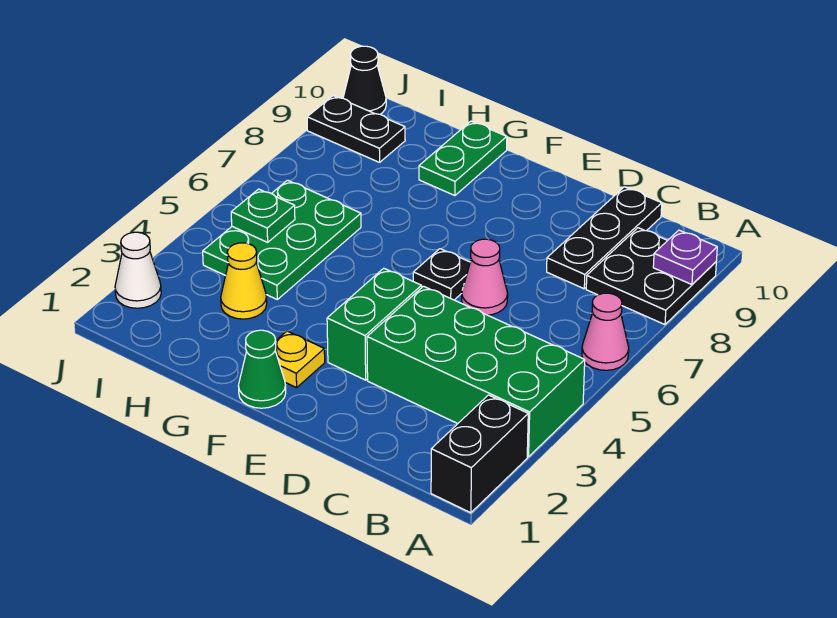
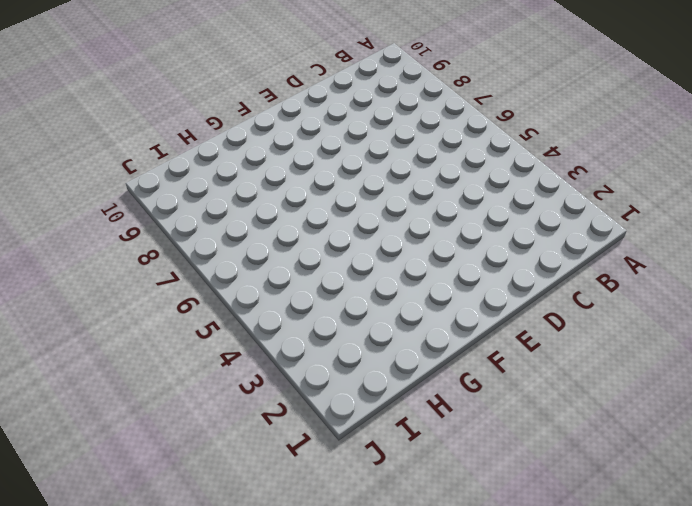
none -> black 1x2 brick [431,395,528,513]
none -> green 2x4 brick [367,286,585,457]
none -> pink 1x1 cone [582,293,629,370]

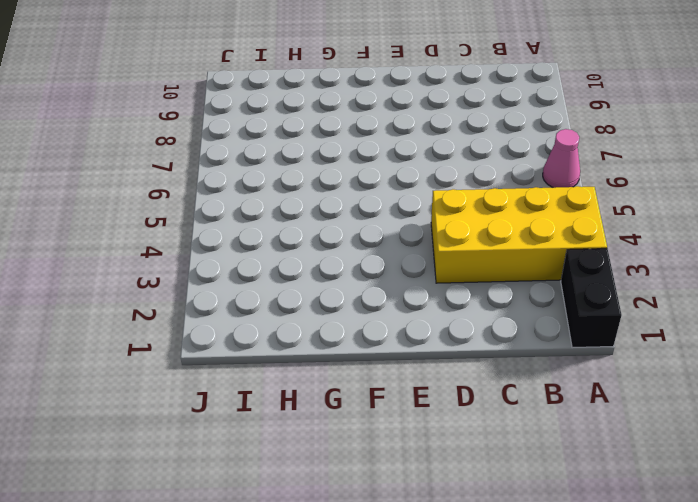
yellow 2x4 brick [431,186,607,283] -> green 2x4 brick [367,286,585,457]
none -> black 2x2 plate [586,228,716,325]
none -> black 1x3 plate [547,187,662,289]
none -> pink 1x1 cone [462,239,508,315]

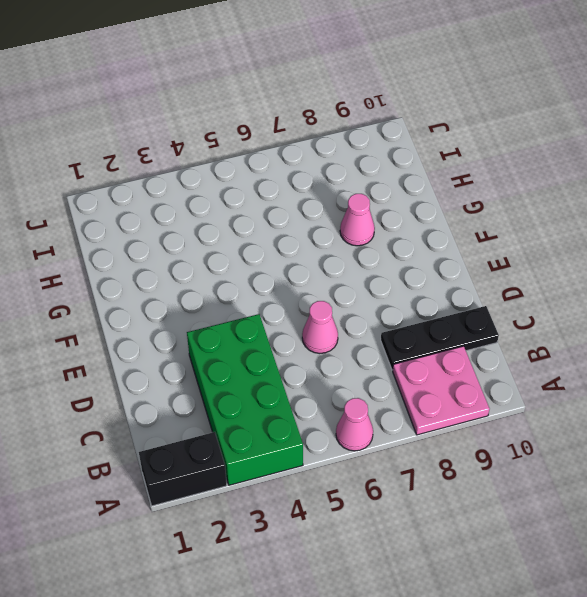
pink 2x2 plate [393,346,490,435] -> black 2x2 plate [586,228,716,325]
pink 1x1 cone [340,194,375,246] -> none
none -> green 1x2 brick [327,268,422,380]
none -> black 1x1 plate [413,249,470,300]
none -> green 1x1 cone [238,330,286,408]

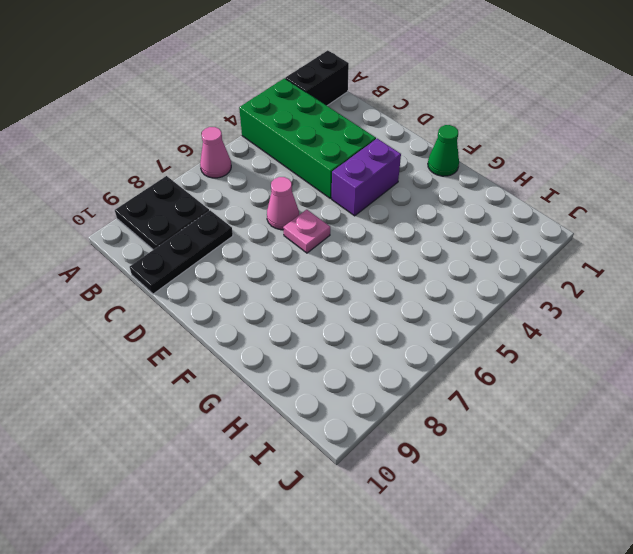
purple 1x2 brick [332,139,401,216] -> green 1x2 brick [327,268,422,380]
pink 1x1 plate [283,210,330,253] -> black 1x1 plate [413,249,470,300]
none -> yellow 1x1 plate [275,331,325,388]
none -> green 1x2 plate [419,121,507,196]
none -> yellow 1x1 cone [221,243,267,319]

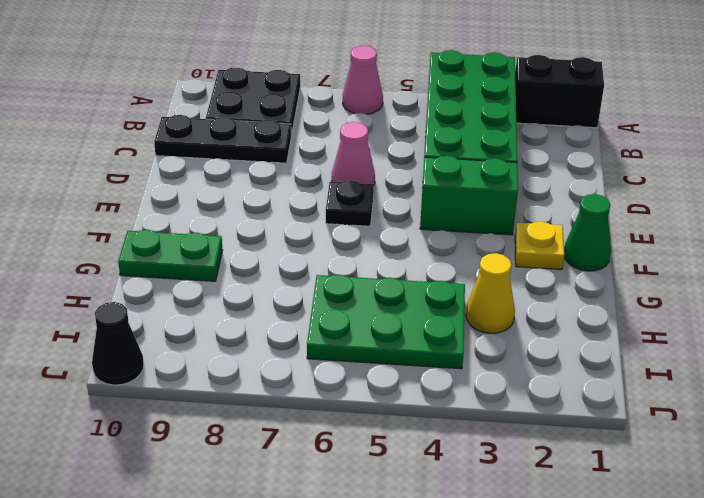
none -> black 1x2 plate [307,96,405,162]
none -> white 1x1 cone [115,232,161,308]
none -> purple 1x1 plate [653,230,717,285]

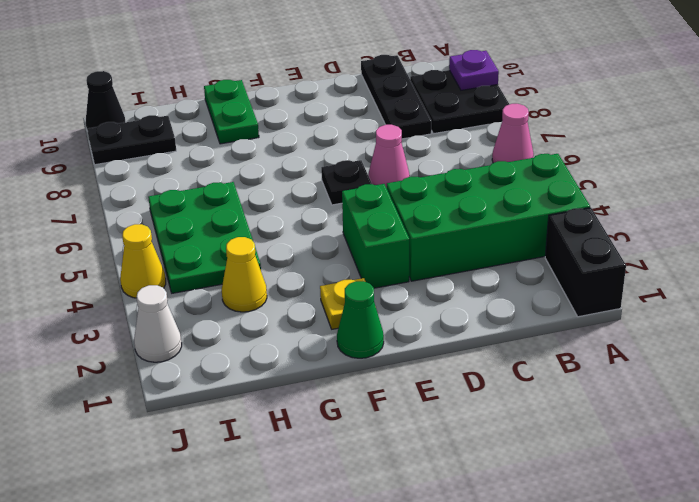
yellow 1x1 cone [120,224,166,298] -> none
none -> green 1x1 plate [231,189,295,242]

